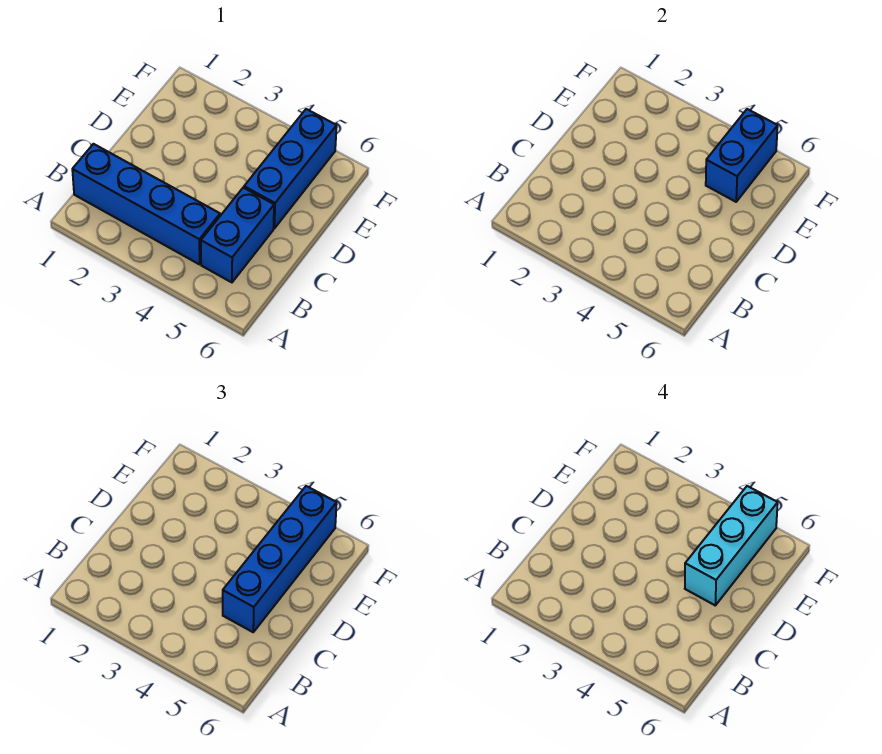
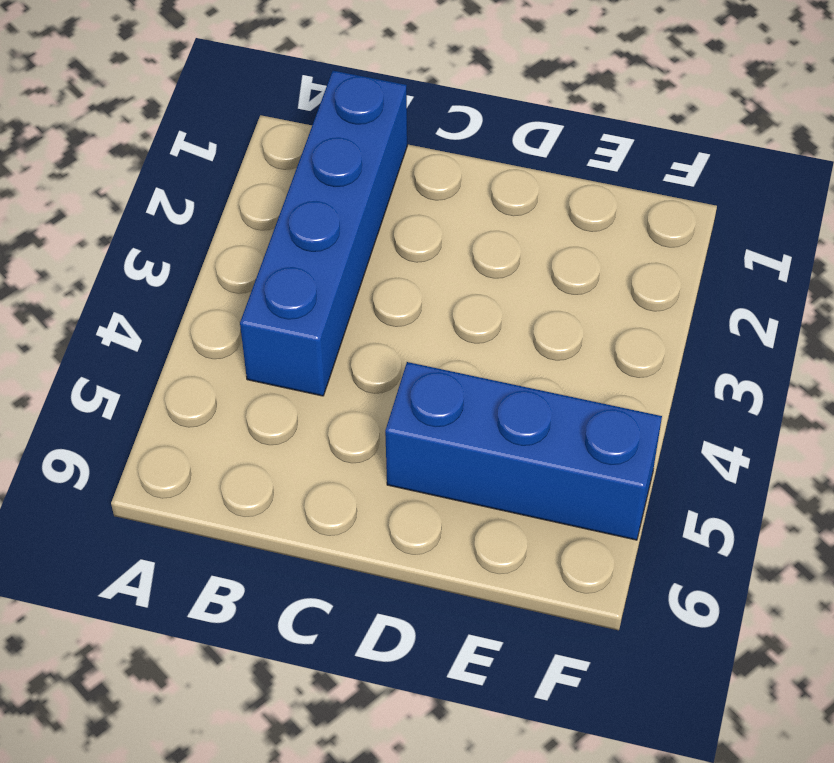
none -> blue 1x2 brick [201,188,274,282]
none -> blue 1x2 brick [706,109,778,202]

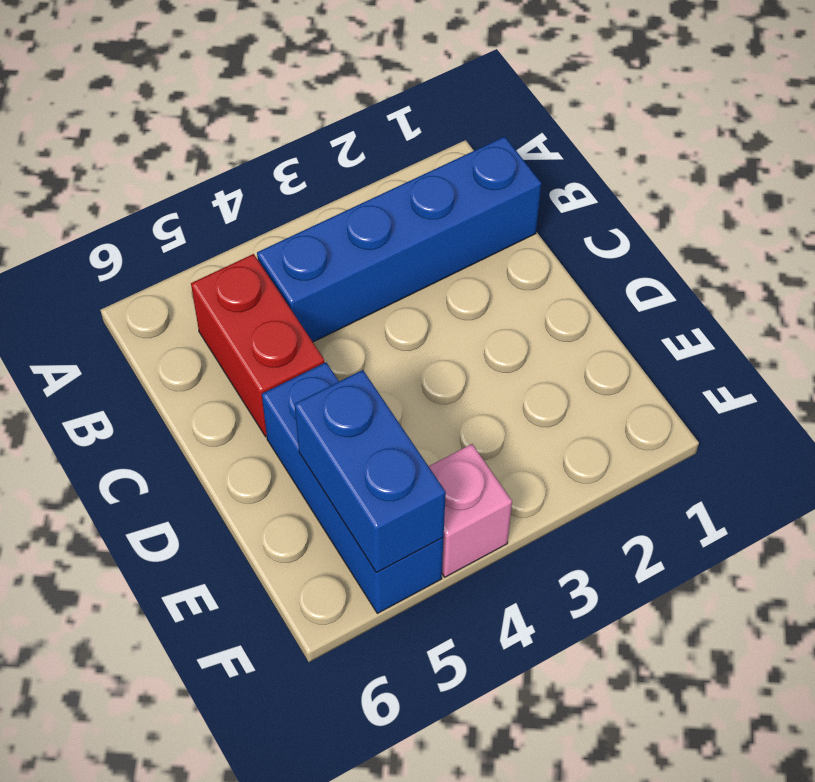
red 1x2 brick [191,254,325,437] -> blue 1x2 brick [201,188,274,282]
pink 1x1 brick [429,444,512,577] -> none
none -> blue 1x4 brick [223,486,337,632]
none -> cyan 1x3 brick [685,486,778,605]

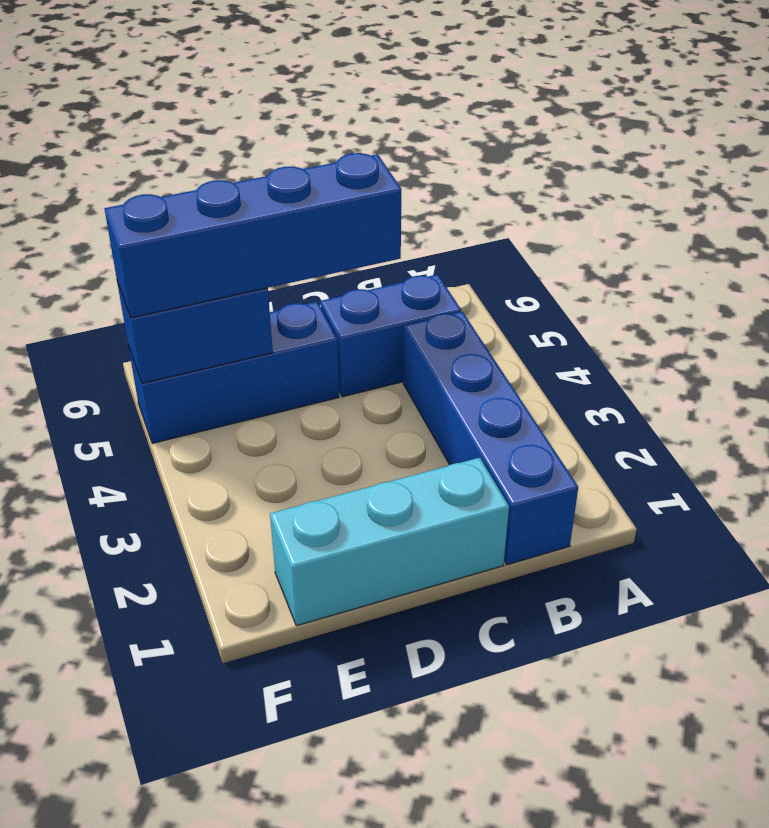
cyan 1x3 brick [270,458,509,626] -> cyan 1x3 brick moved to [685,486,778,605]

